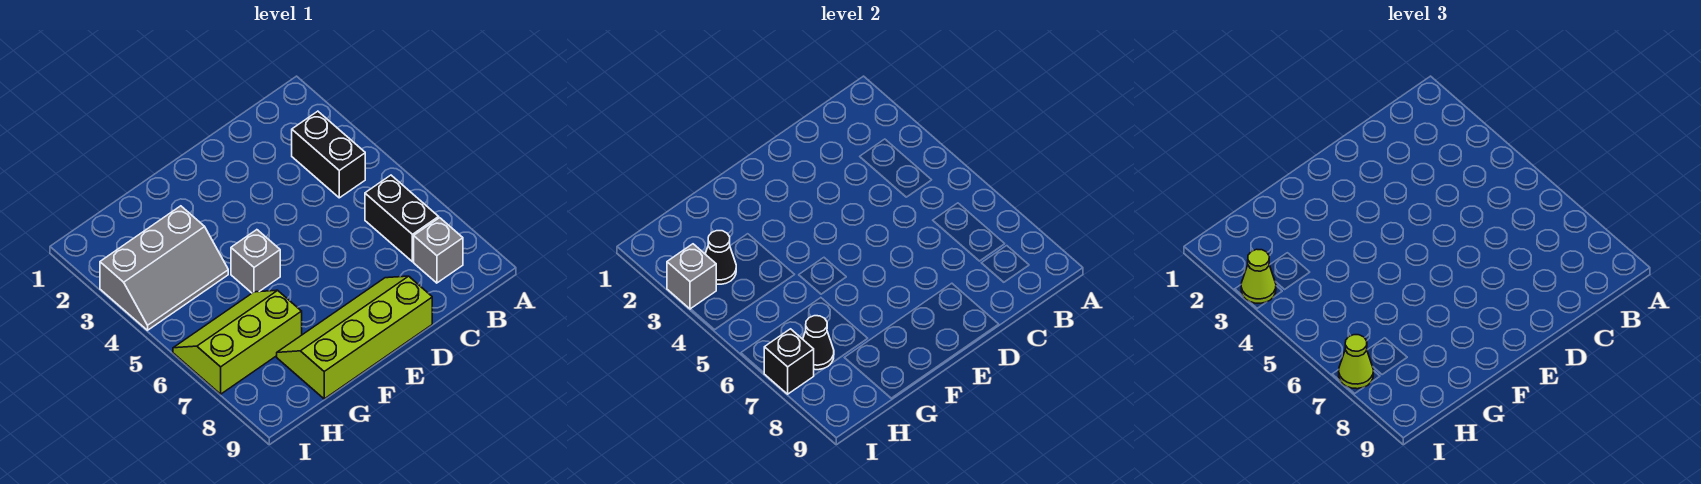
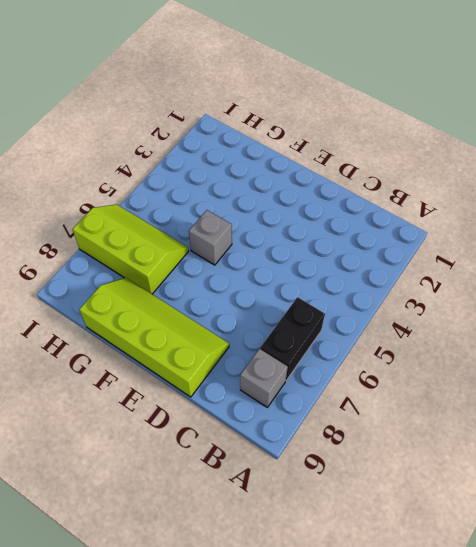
none -> black 1x2 brick [292,111,365,198]
none -> grey 2x3 slope [100,206,228,330]
none -> black 1x1 cone [705,231,736,284]

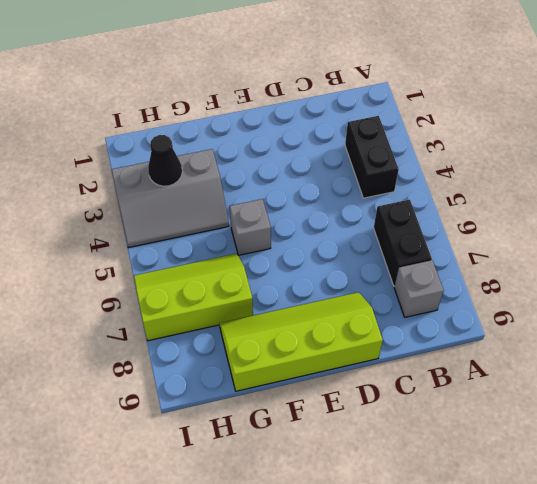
none -> black 1x1 cone [803,316,834,370]
none -> grey 1x1 brick [667,244,716,309]
none -> black 1x1 brick [764,329,814,394]

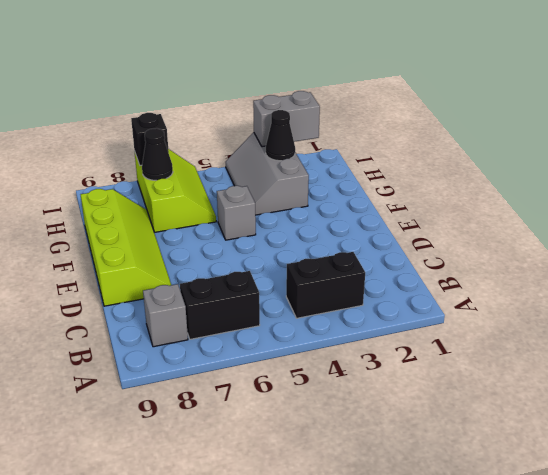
grey 1x2 brick [253,91,320,147] -> grey 1x1 brick [667,244,716,309]
none -> lime 1x1 cone [1241,249,1276,303]
none -> lime 1x1 cone [1339,335,1373,389]

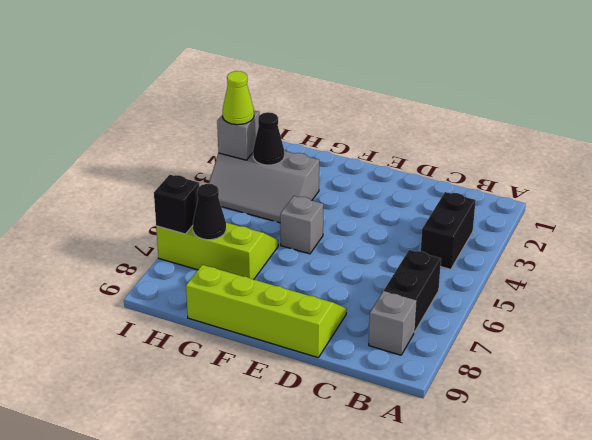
none -> lime 1x1 cone [1339,335,1373,389]

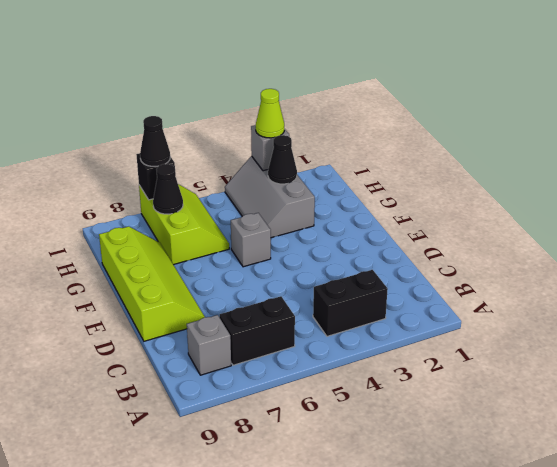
black 1x1 cone [140,116,170,166] -> lime 1x1 cone [1339,335,1373,389]

